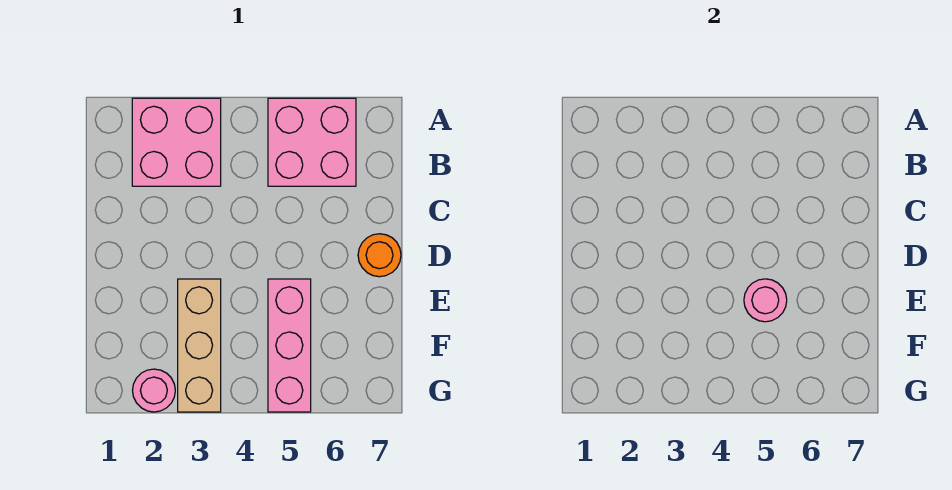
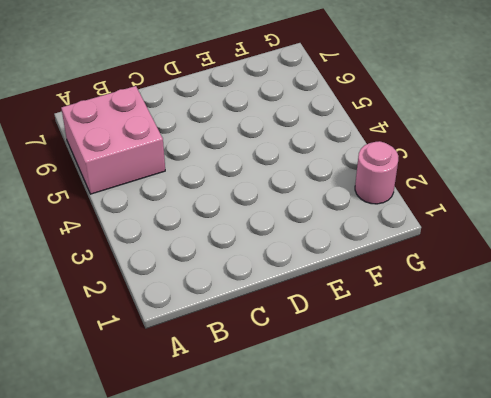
none -> pink 2x2 brick [132,98,221,186]
none -> orange 1x1 round brick [358,234,401,277]

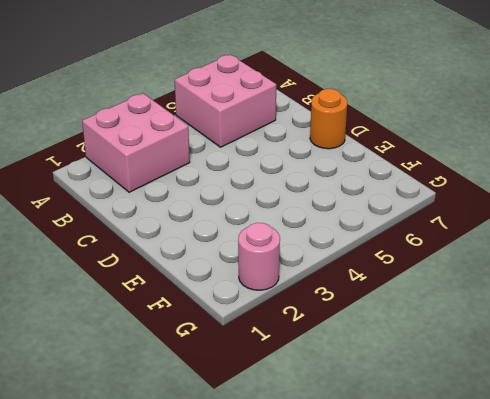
none -> tan 1x3 brick [178,279,221,412]
none -> pink 1x3 brick [268,279,311,412]

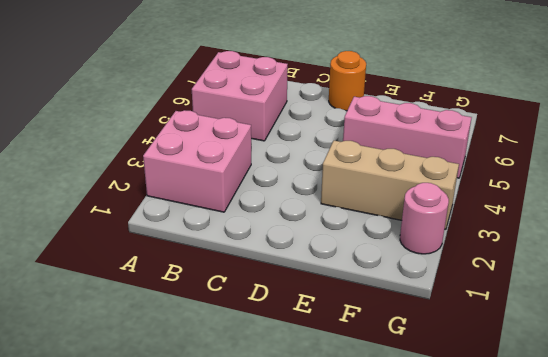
none -> pink 1x1 round brick [744,279,787,322]

